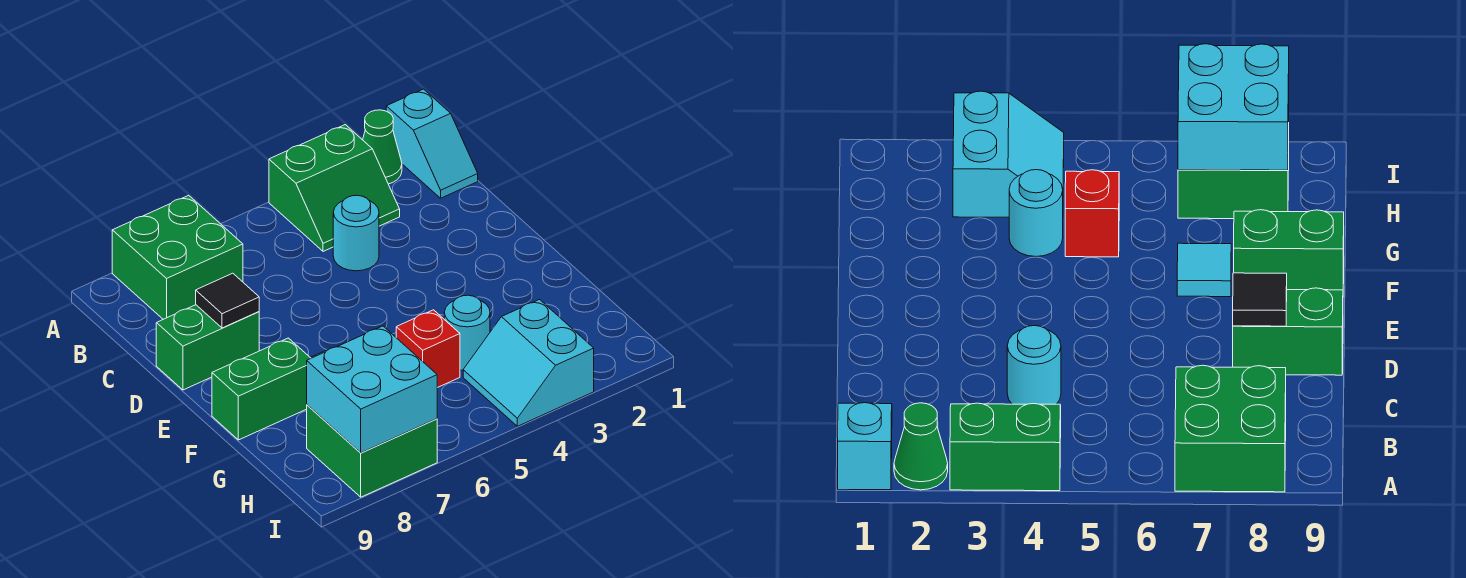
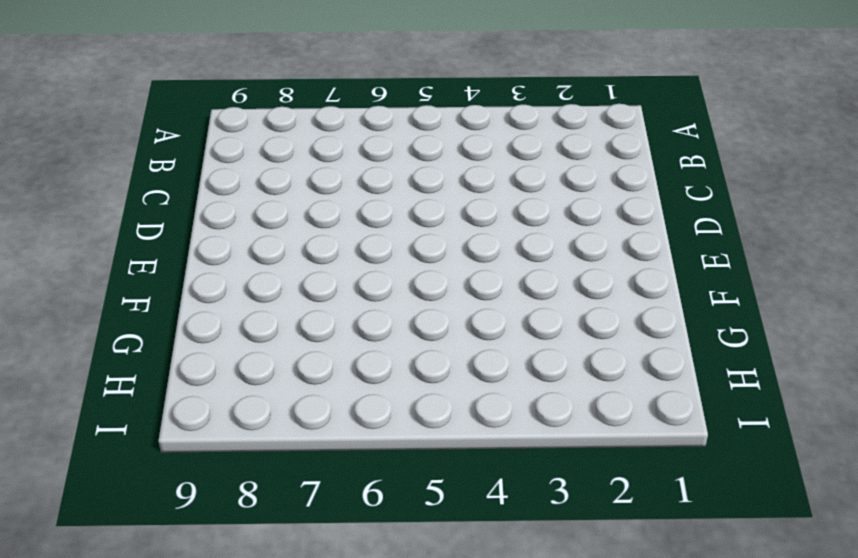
none -> cyan 1x2 slope [386,89,478,198]
none -> green 1x1 cone [363,110,402,184]
none -> green 2x2 slope [269,125,400,251]

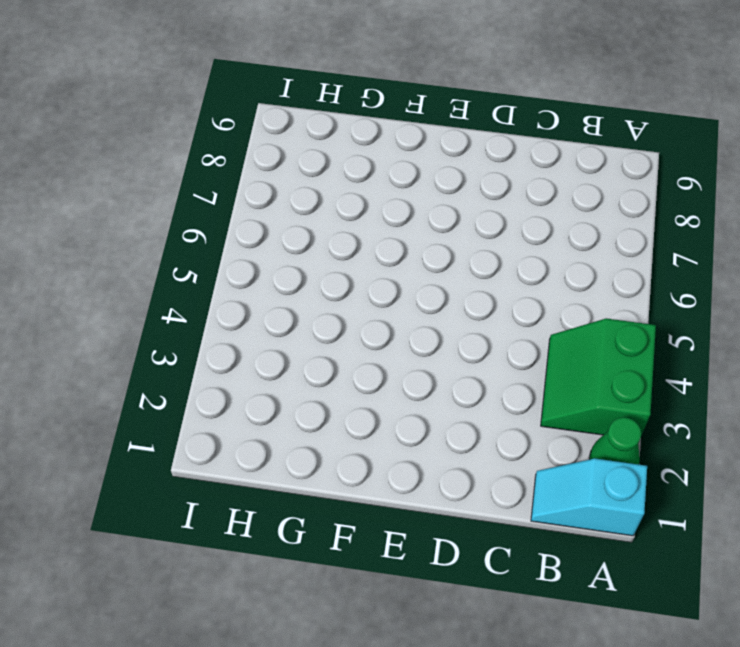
none -> green 2x2 brick [112,195,243,319]
none -> cyan 1x1 round brick [333,195,379,271]
none -> green 1x2 brick [156,305,259,390]

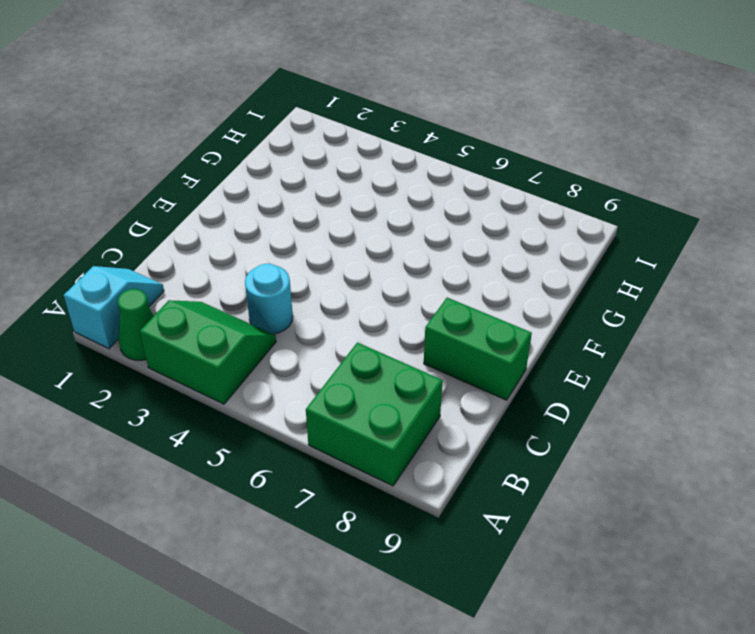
none -> cyan 1x1 tile [1177,243,1231,297]
none -> green 1x2 brick [212,338,311,440]
none -> cyan 1x1 round brick [444,295,490,370]

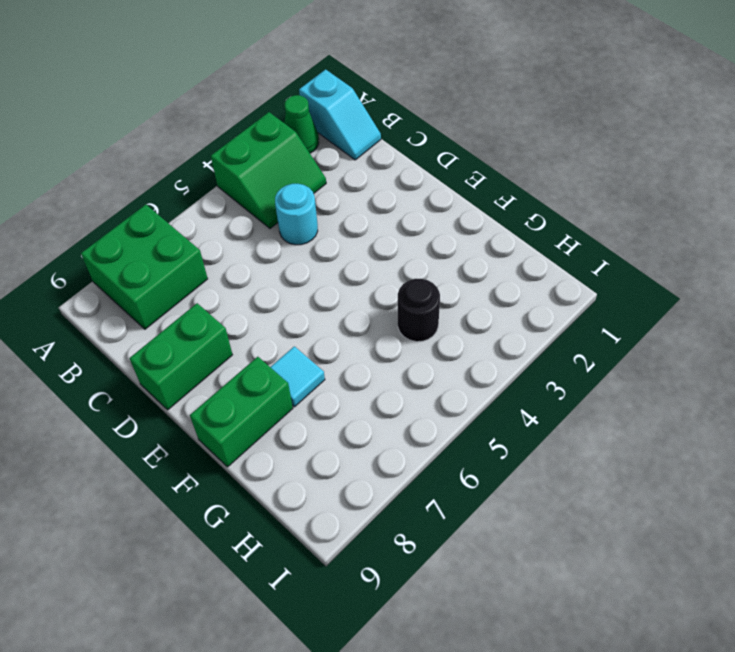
black 1x1 round brick [398,279,440,342] -> cyan 1x1 round brick [444,295,490,370]
none -> red 1x1 brick [396,310,460,388]
none -> cyan 2x2 slope [463,300,594,426]
none -> green 2x2 brick [307,405,437,497]

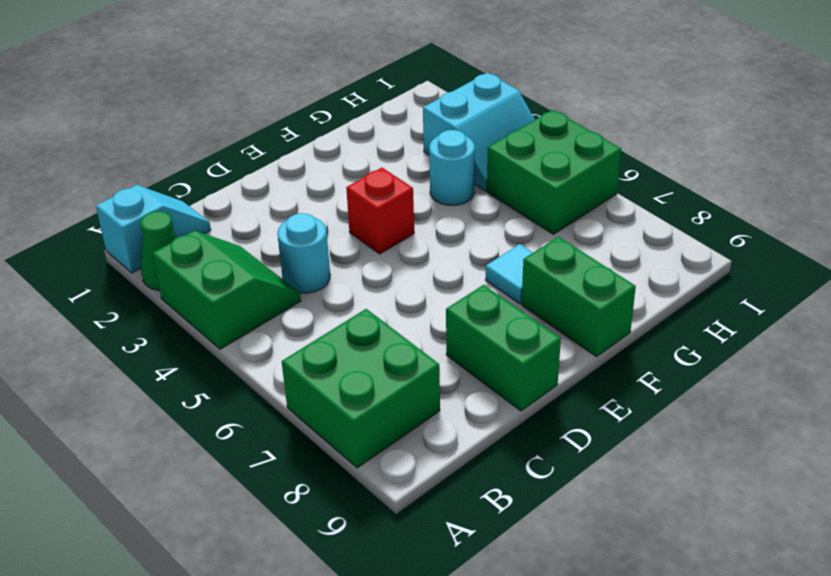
red 1x1 brick [346,168,414,254] -> red 1x1 brick moved to [396,310,460,388]
green 2x2 brick [487,110,621,234] -> green 2x2 brick moved to [307,405,437,497]
none -> black 1x1 tile [196,273,259,328]
none -> cyan 2x2 brick [307,326,437,453]

